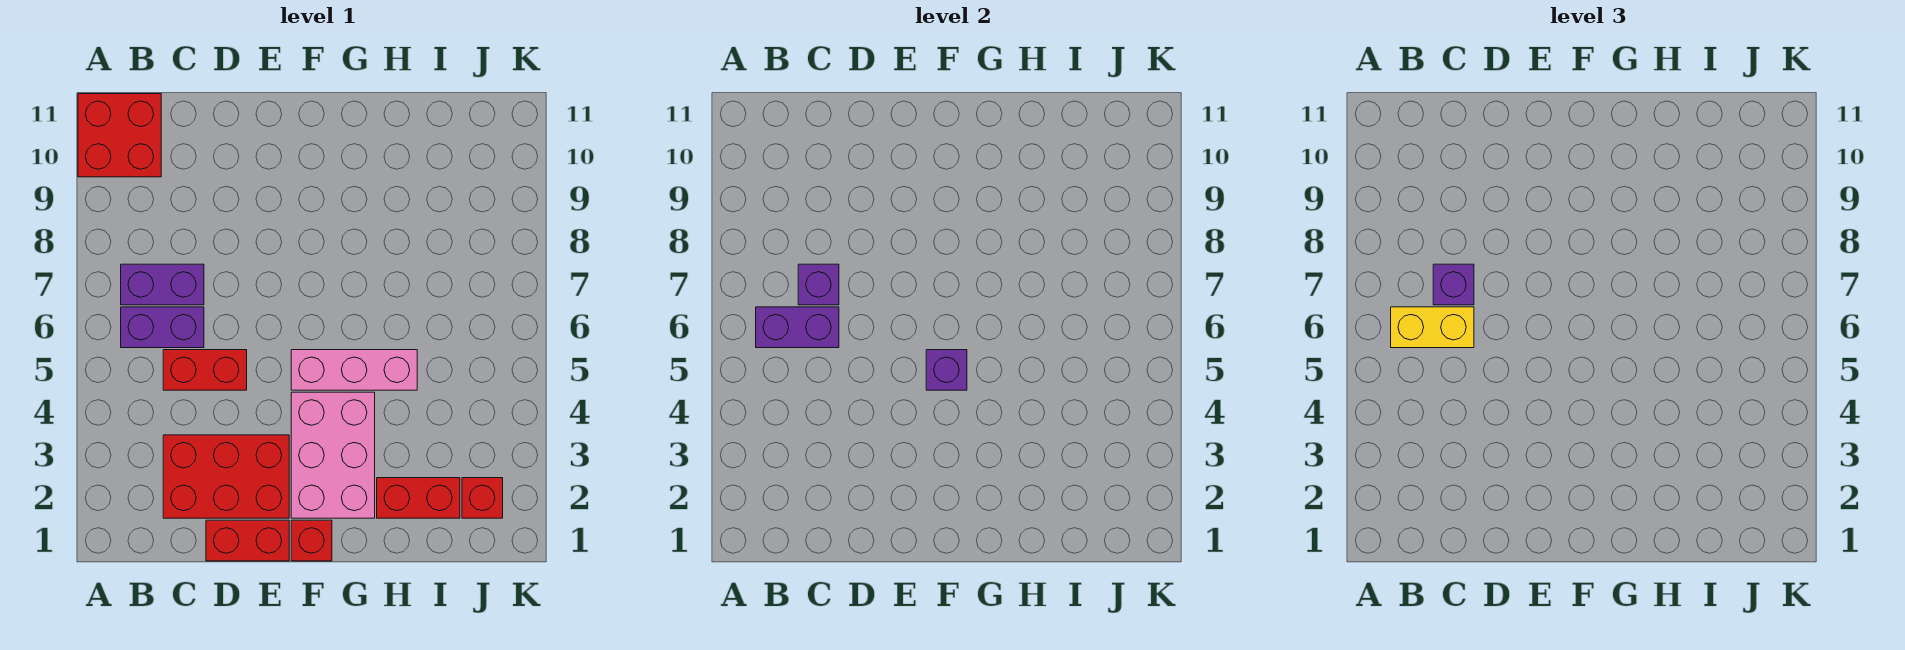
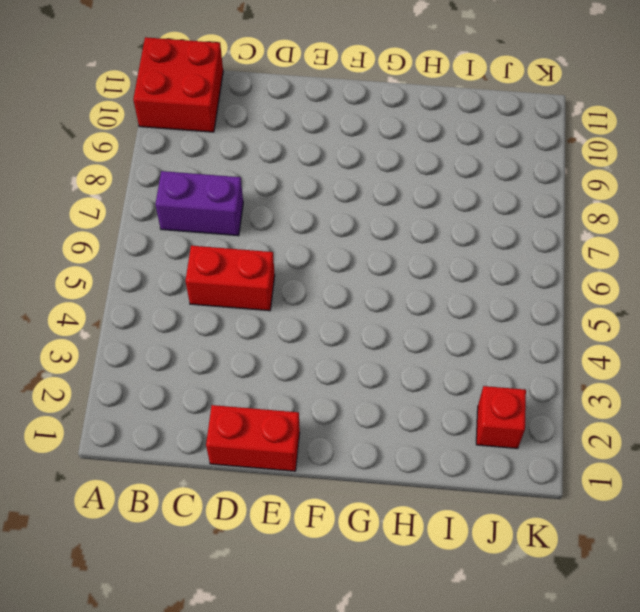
none -> purple 1x2 brick [121,307,204,348]
none -> red 2x3 brick [163,435,289,518]
none -> red 1x1 brick [291,520,332,561]

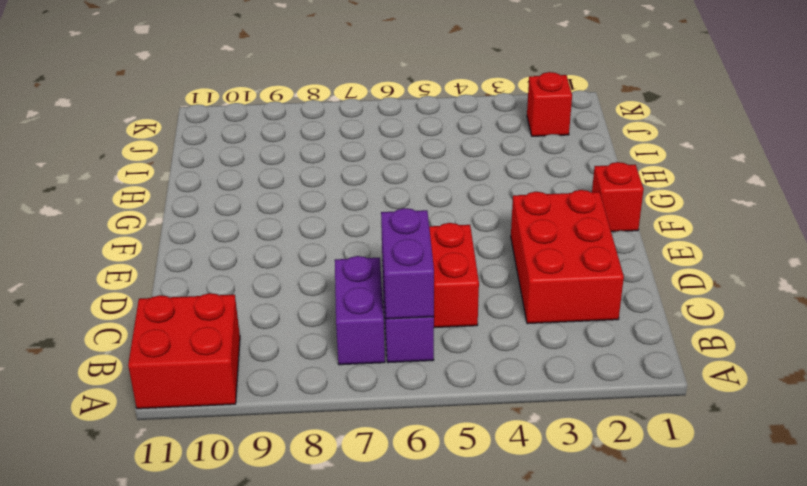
none -> red 1x2 brick [206,520,289,561]
none -> pink 2x3 brick [291,392,375,518]
none -> pink 1x3 brick [291,350,417,390]

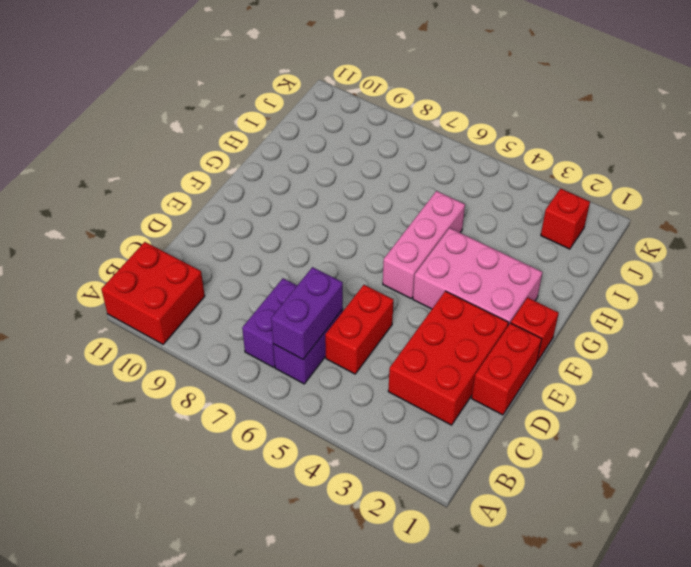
none -> red 1x2 brick [377,478,460,518]
none -> purple 1x1 brick [798,264,839,305]
none -> purple 1x1 brick [926,350,967,390]

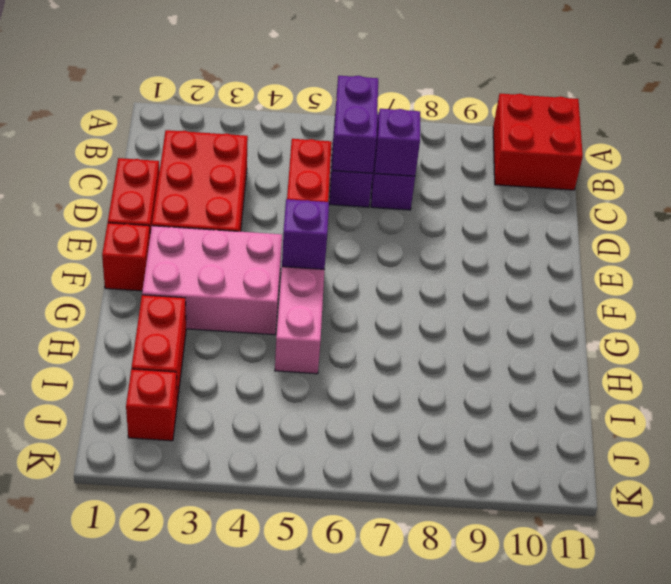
none -> yellow 1x2 brick [1391,307,1474,348]
none -> purple 1x1 brick [1433,264,1474,305]

